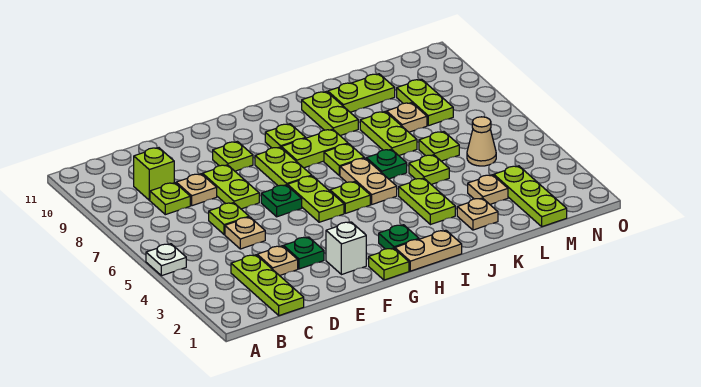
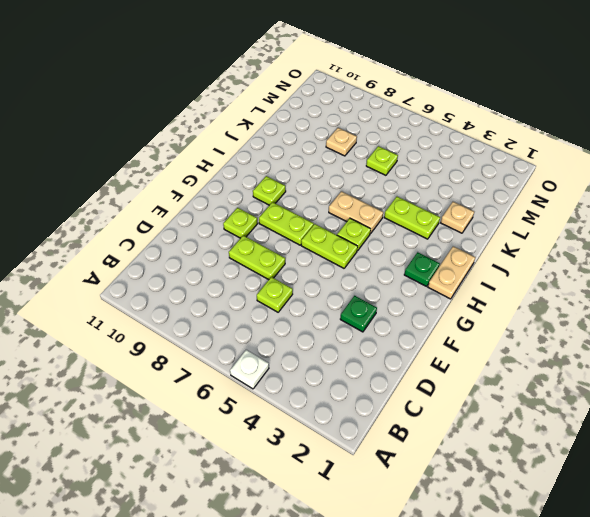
none -> lime 1x3 plate [231,255,304,316]
none -> lime 1x1 plate [150,183,190,215]
none -> lime 1x1 brick [134,148,174,200]
none -> tan 1x1 plate [257,246,298,276]

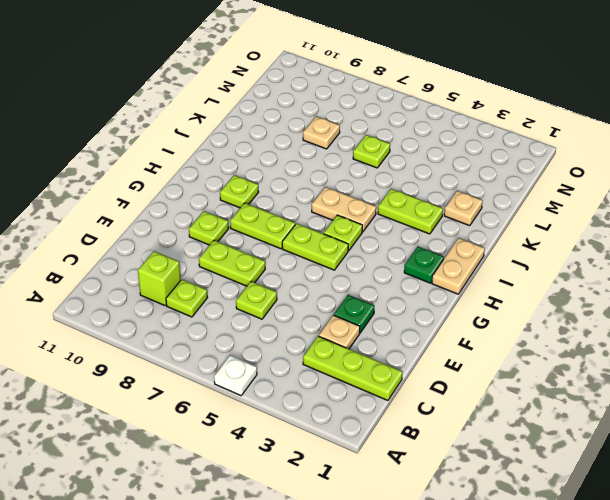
none -> tan 1x1 plate [225,217,265,249]
none -> tan 1x1 plate [176,174,217,206]
none -> white 1x1 brick [326,222,366,275]
none -> green 1x1 plate [261,185,302,217]

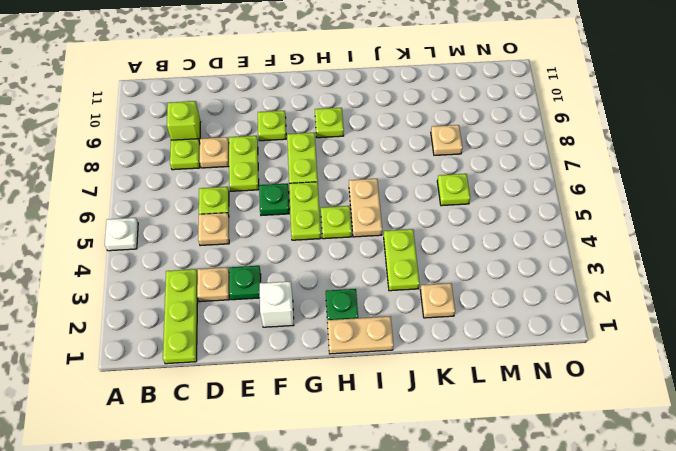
none -> lime 1x1 plate [369,248,409,280]
none -> lime 1x2 plate [281,129,348,168]
none -> lime 1x1 plate [324,144,364,176]
none -> green 1x1 plate [366,149,407,179]

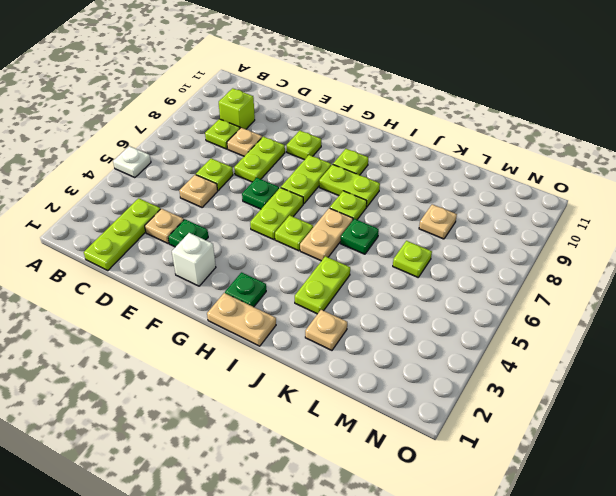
none -> lime 1x1 plate [369,248,409,280]
none -> lime 1x2 plate [302,92,358,136]
none -> lime 1x1 plate [409,155,449,184]
none -> lime 1x2 plate [360,112,417,155]

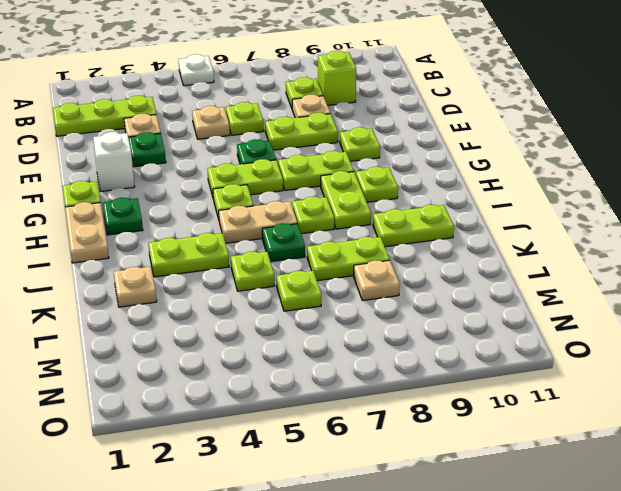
none -> lime 1x2 plate [328,74,395,112]
none -> tan 1x1 plate [468,175,508,204]
none -> lime 1x3 plate [494,166,567,227]
none -> tan 1x1 cone [467,117,496,166]

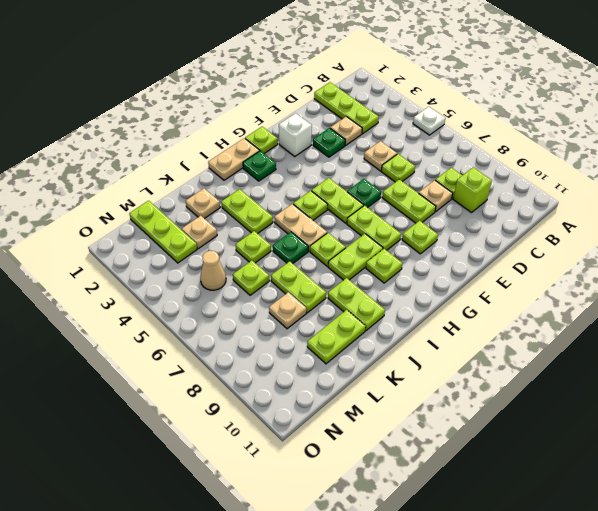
none -> lime 1x2 plate [397,79,453,126]

